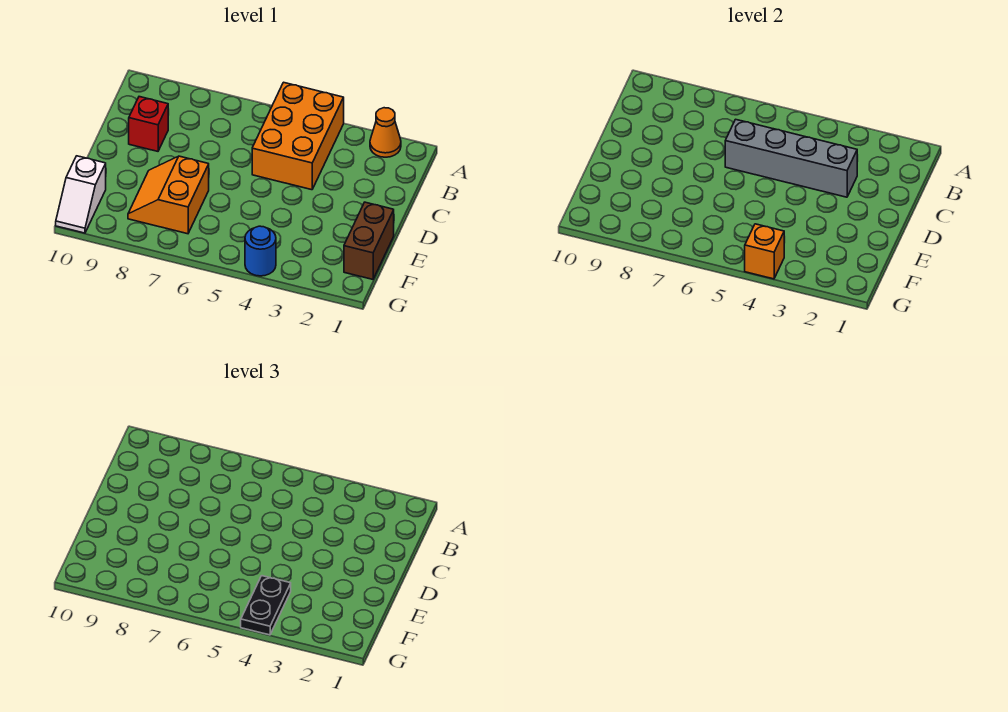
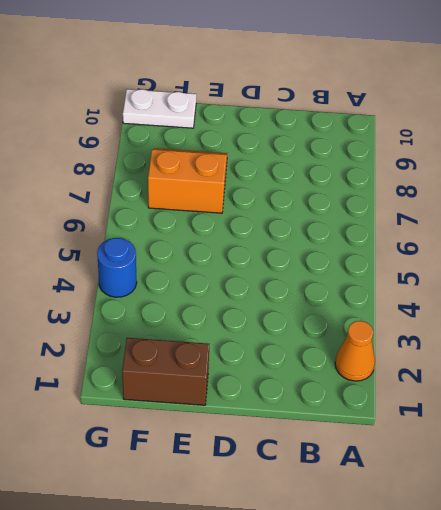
white 1x2 plate [123,89,196,128] -> white 1x2 slope [56,156,106,233]
none -> orange 2x3 brick [252,82,344,190]
none -> red 1x1 brick [129,97,168,151]

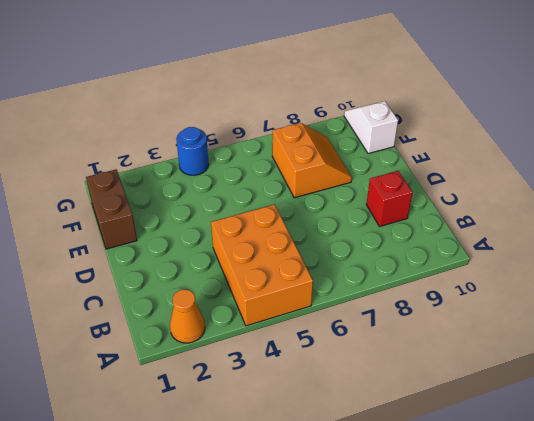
none -> grey 1x4 brick [725,119,857,197]
none -> orange 1x1 brick [745,224,784,279]

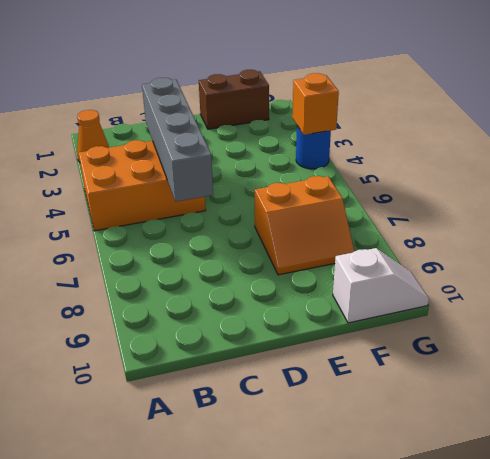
none -> red 1x1 brick [129,97,168,151]
none -> black 1x2 plate [241,576,291,635]

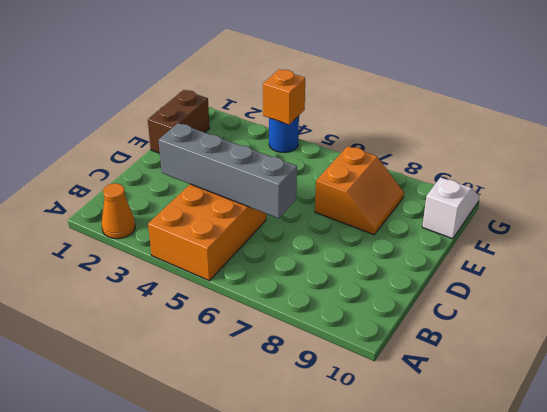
none -> red 1x1 brick [129,97,168,151]
none -> black 1x2 plate [241,576,291,635]

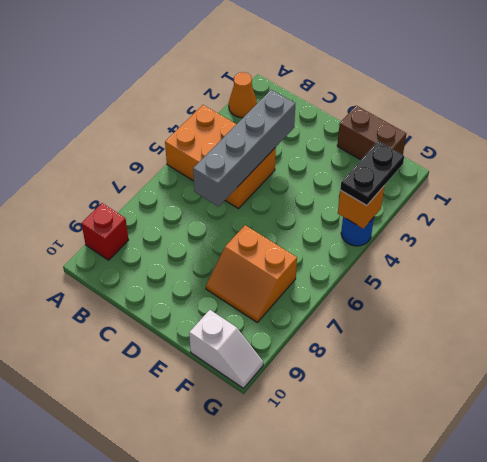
red 1x1 brick [81,203,129,260] -> red 1x1 brick moved to [129,97,168,151]
black 1x2 plate [340,141,404,206] -> black 1x2 plate turned to [241,576,291,635]

